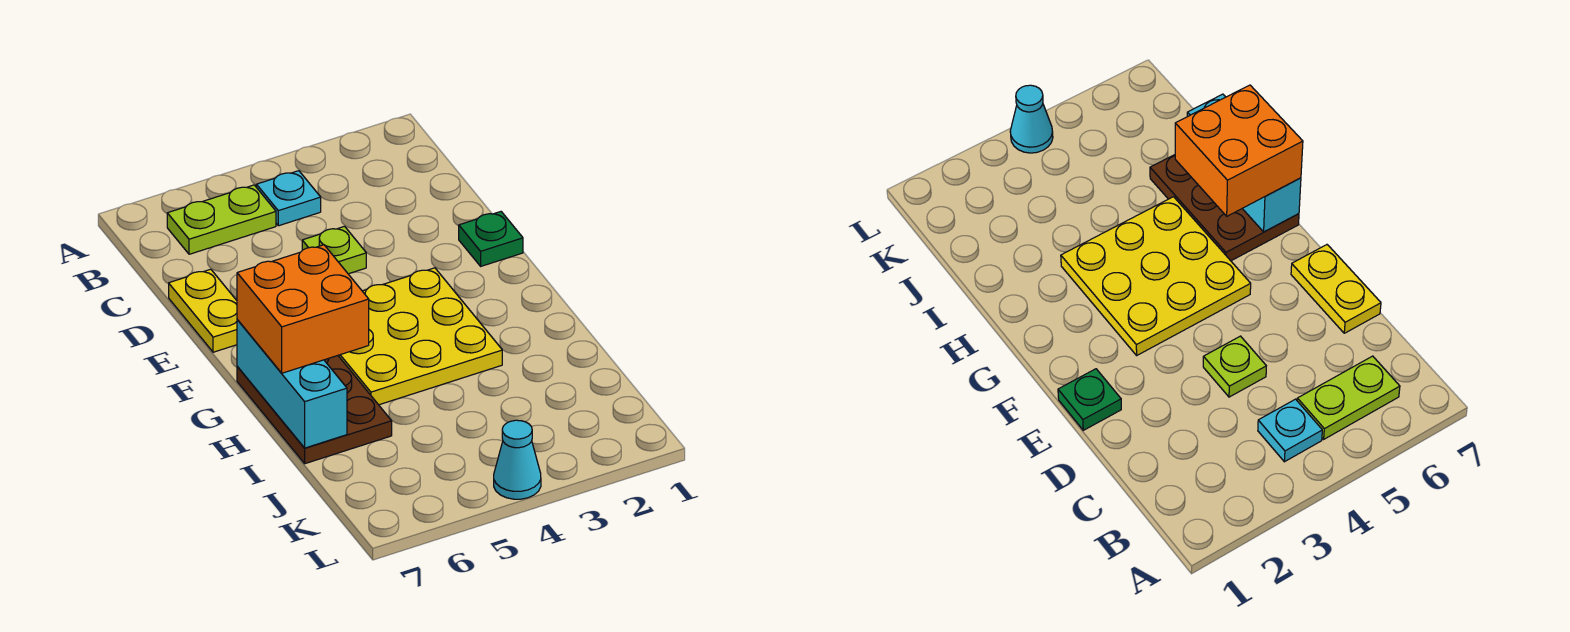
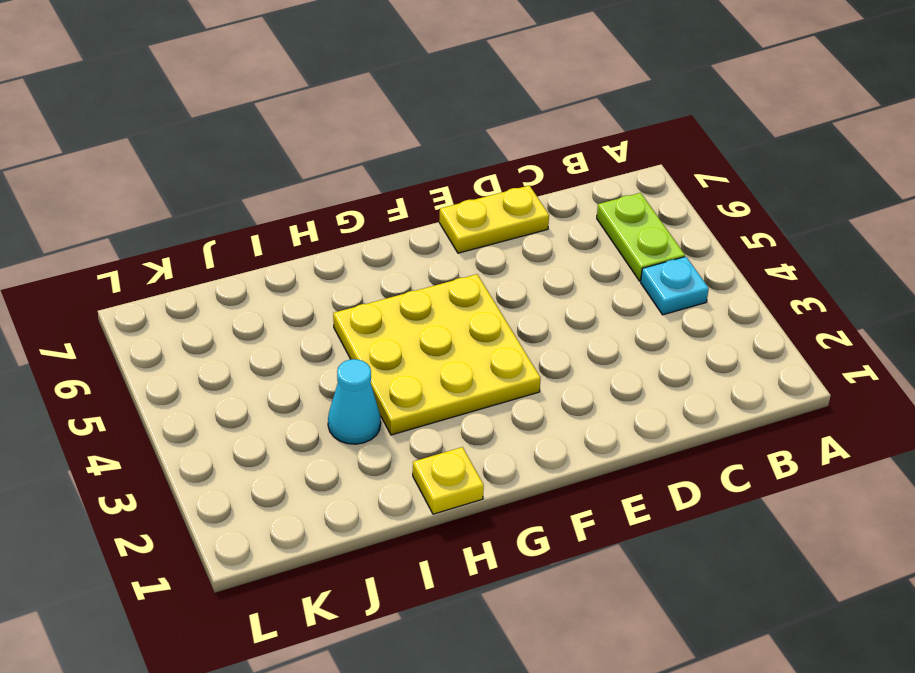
yellow 1x1 plate [413,447,484,514] -> none
cyan 1x1 cone [328,359,381,444] -> cyan 1x1 cone moved to [494,420,541,499]
none -> lime 1x1 plate [302,226,366,274]
none -> green 1x1 plate [459,212,523,266]

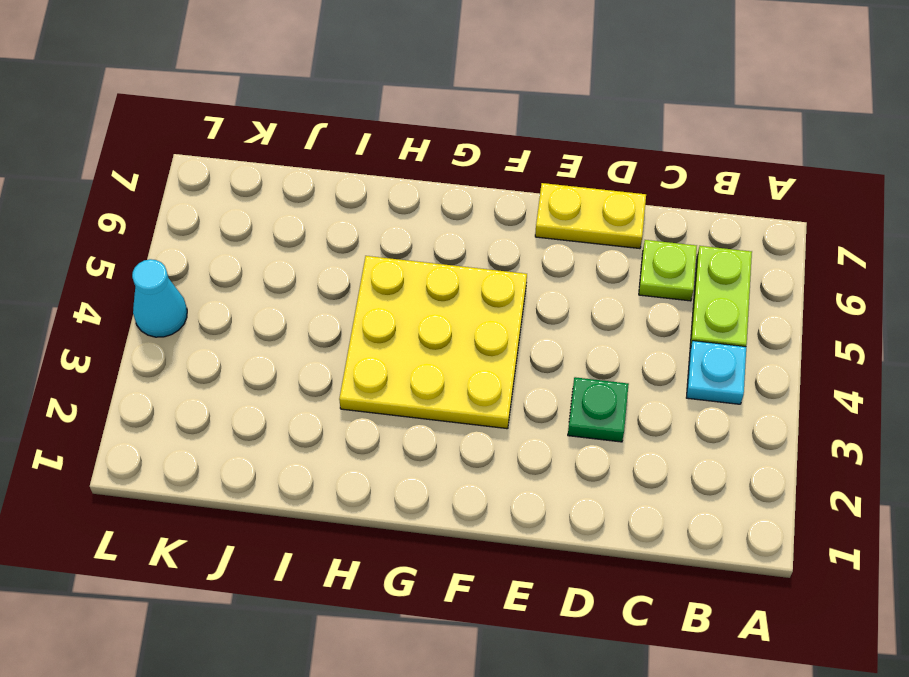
lime 1x1 plate [639,240,697,301] -> lime 1x1 plate moved to [302,226,366,274]
green 1x1 plate [568,377,629,442] -> green 1x1 plate moved to [459,212,523,266]
none -> brown 2x3 plate [237,356,392,464]
none -> cyan 1x3 brick [237,320,347,448]

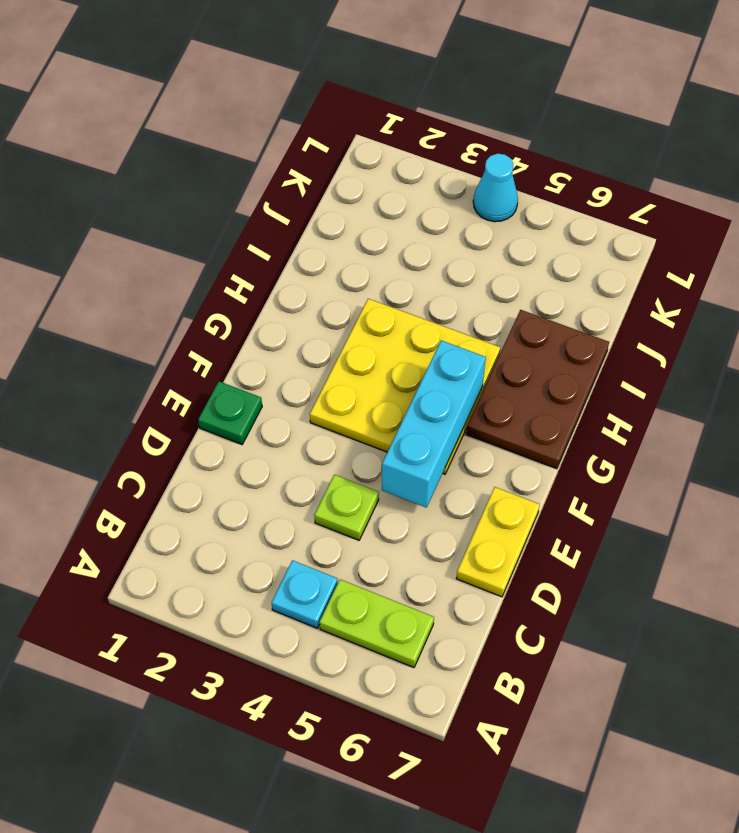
cyan 1x3 brick [382,341,486,508] -> cyan 1x3 brick moved to [237,320,347,448]
none -> orange 2x2 brick [237,245,369,373]

